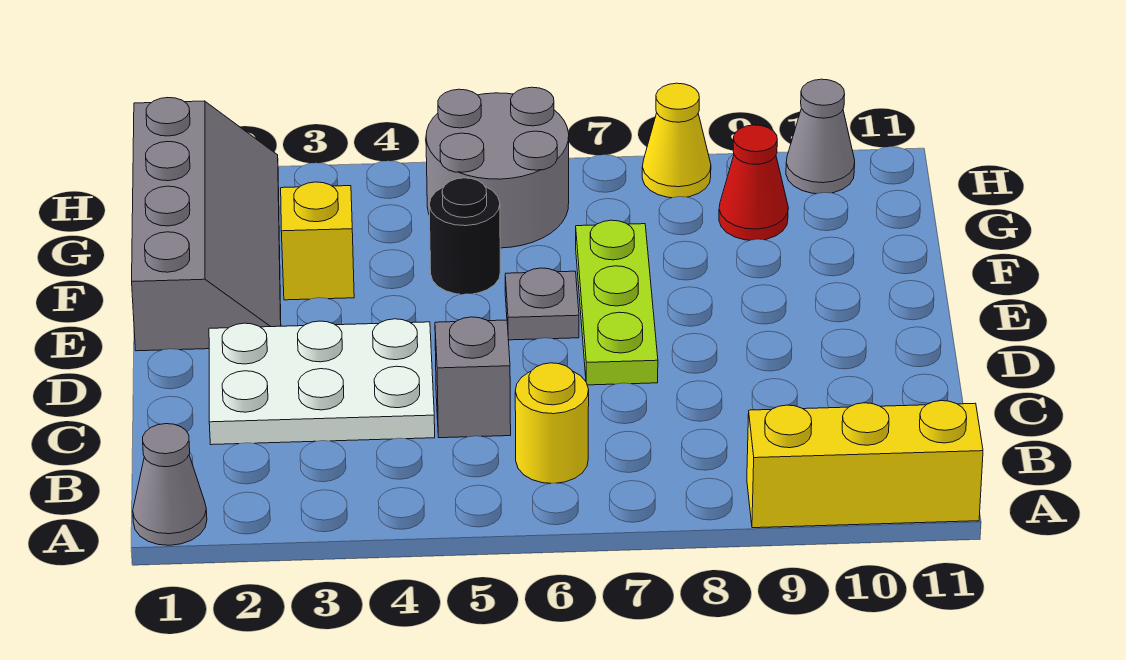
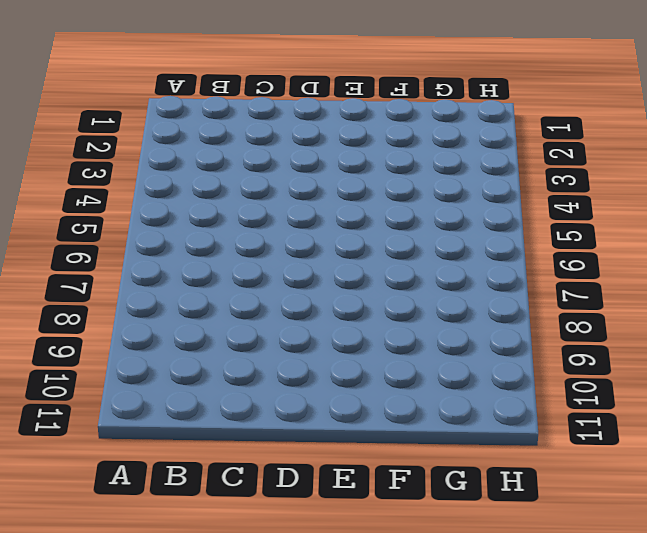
none -> grey 1x1 cone [133,424,207,545]
none -> yellow 1x3 brick [747,401,983,528]
none -> yellow 1x1 round brick [515,363,589,483]

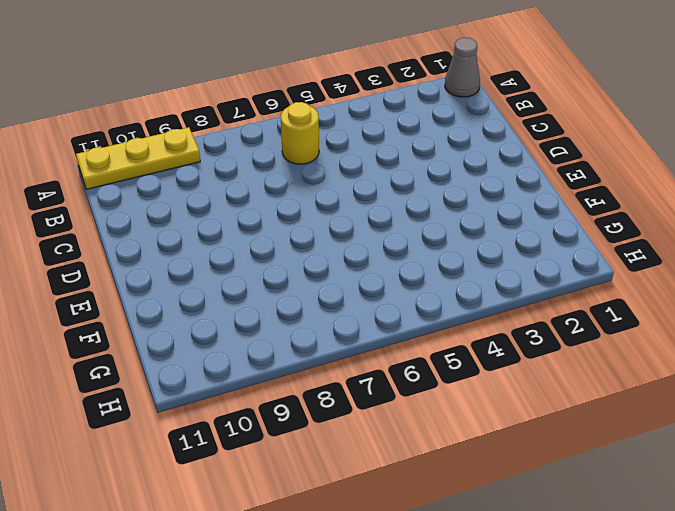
yellow 1x3 plate [76,127,200,189] -> yellow 1x3 brick [747,401,983,528]
none -> white 2x3 plate [209,319,435,445]
none -> grey 1x1 brick [435,317,511,438]
none -> lime 1x3 plate [576,220,658,385]

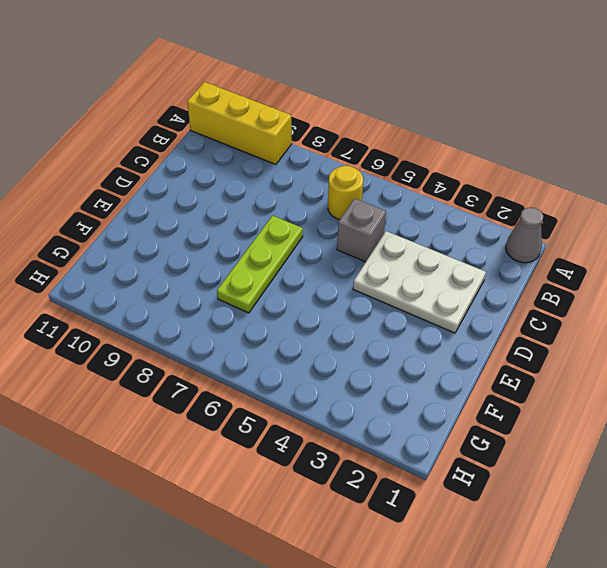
none -> grey 2x4 slope [132,98,281,351]
none -> grey 1x1 plate [505,268,579,340]
none -> yellow 1x1 brick [281,182,354,300]

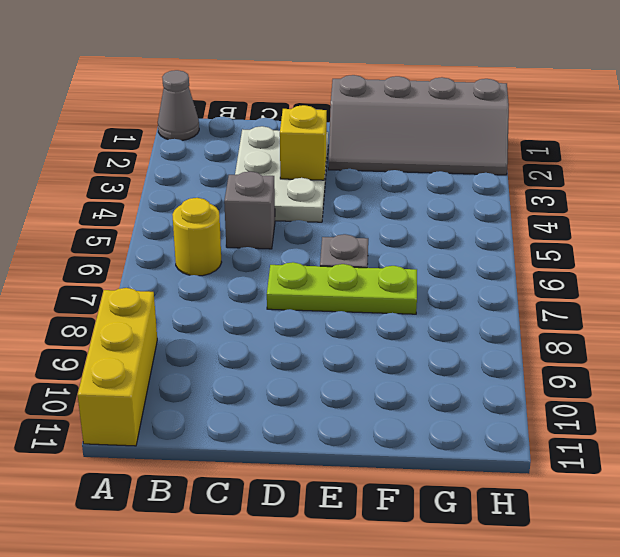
yellow 1x1 brick [280,105,327,180] -> yellow 1x1 brick moved to [281,182,354,300]
none -> black 1x1 round brick [429,178,500,294]
none -> grey 2x2 round brick [426,87,569,248]
none -> red 1x1 cone [719,125,788,240]

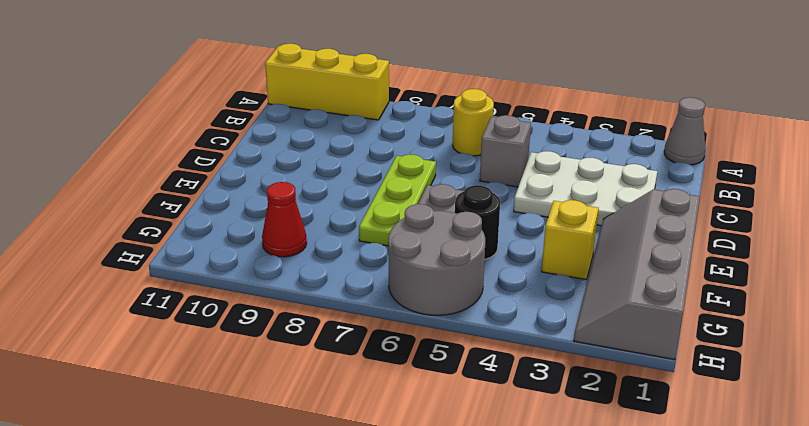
none -> yellow 1x1 cone [642,83,711,198]
none -> grey 1x1 cone [786,79,855,194]

